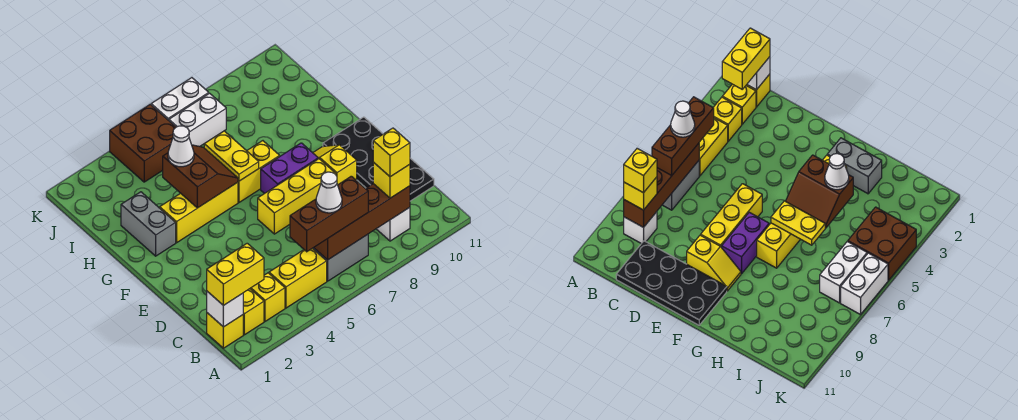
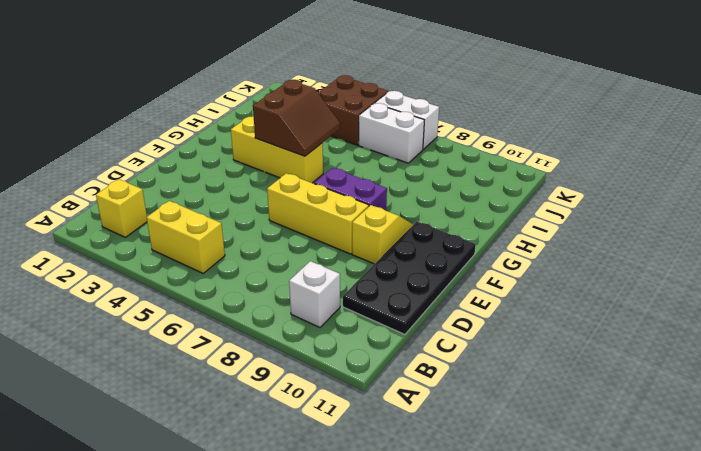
none -> yellow 1x1 brick [207,313,243,348]
none -> yellow 1x1 brick [250,273,285,321]
none -> grey 1x2 brick [313,234,368,281]

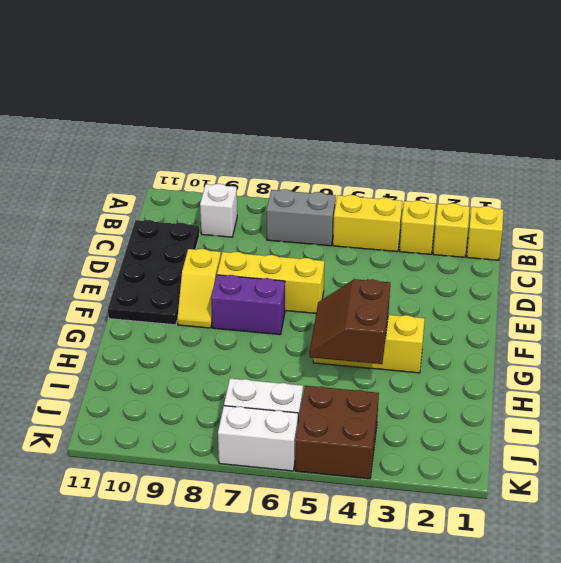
none -> grey 1x2 brick [121,192,176,256]
none -> yellow 1x2 brick [238,141,280,202]
none -> white 1x1 brick [207,291,243,327]

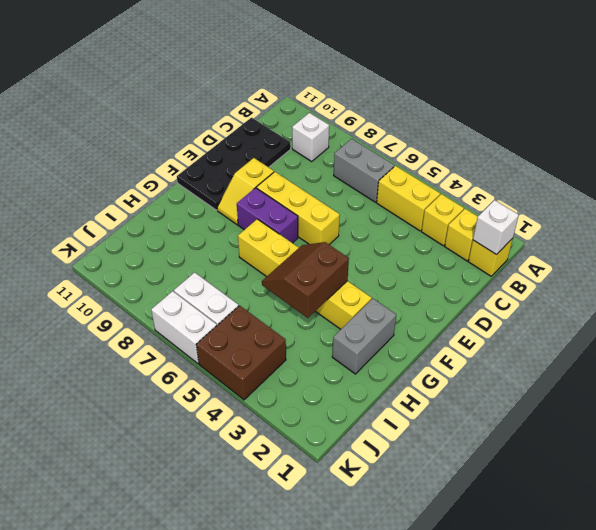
none -> brown 1x4 brick [314,184,410,260]
none -> yellow 1x2 plate [204,131,259,181]
none -> yellow 1x2 brick [207,243,264,306]

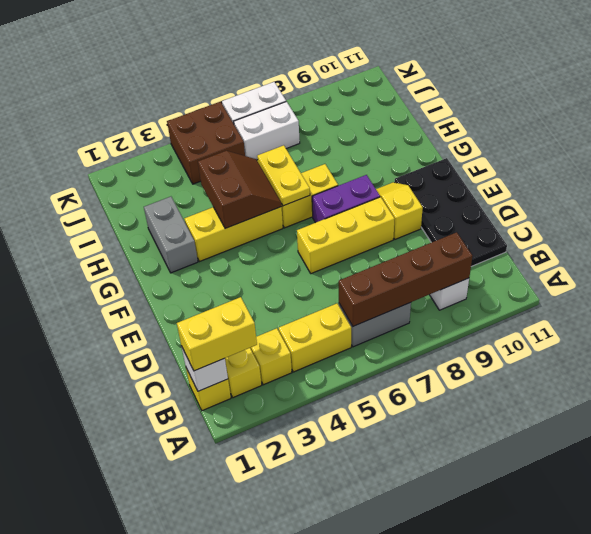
none -> brown 1x3 brick [290,176,368,252]
none -> yellow 1x1 brick [373,162,410,198]
none -> white 1x1 cone [168,126,194,167]

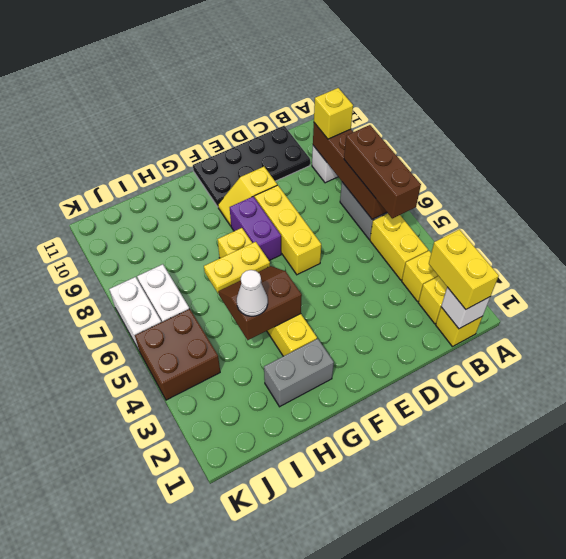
none -> white 1x1 cone [316,172,342,213]
none -> yellow 1x1 brick [373,128,410,177]

